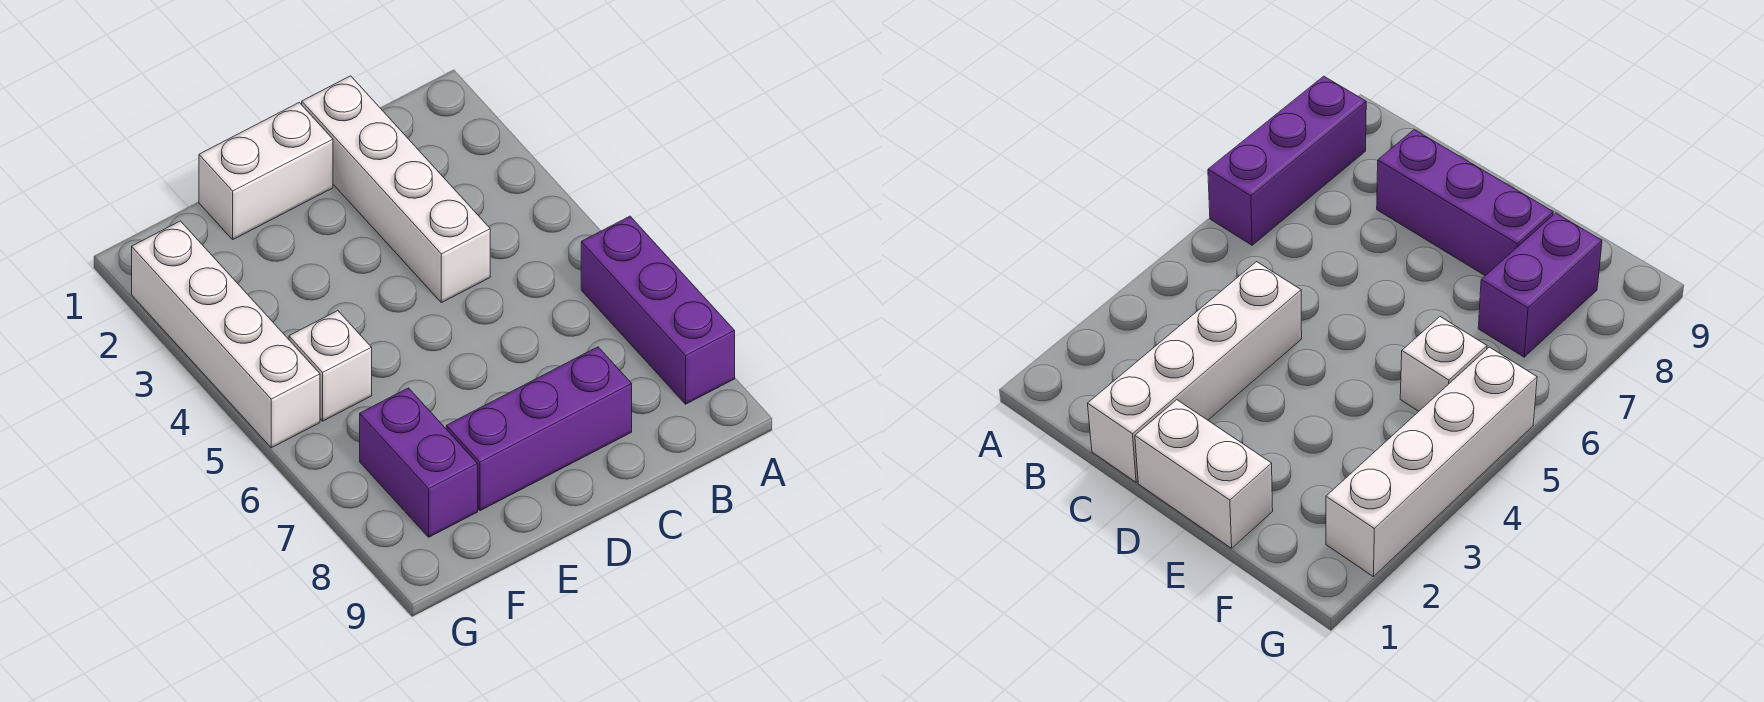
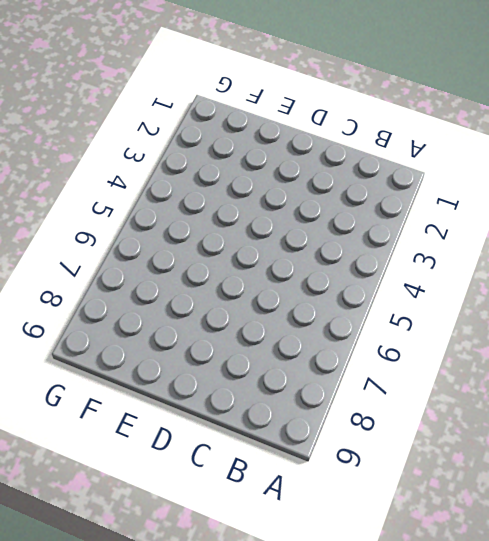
none -> purple 1x3 brick [581,216,735,404]
none -> white 1x4 brick [302,76,490,303]

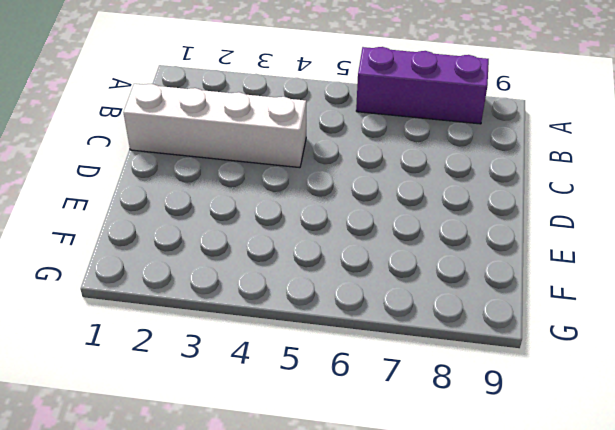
none -> purple 1x3 brick [446,347,632,511]
none -> white 1x2 brick [199,103,333,239]

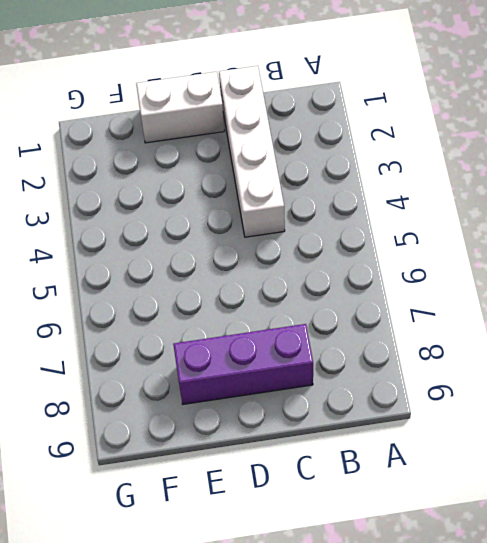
none -> purple 1x3 brick [581,216,735,404]
none -> white 1x1 brick [289,311,372,421]

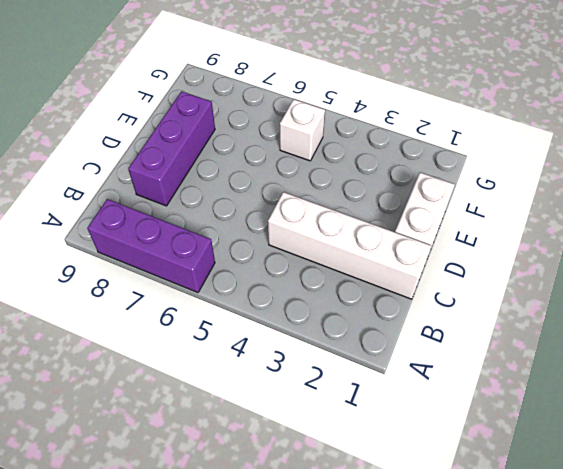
none -> purple 1x2 brick [360,388,478,537]
none -> white 1x4 brick [132,221,320,448]

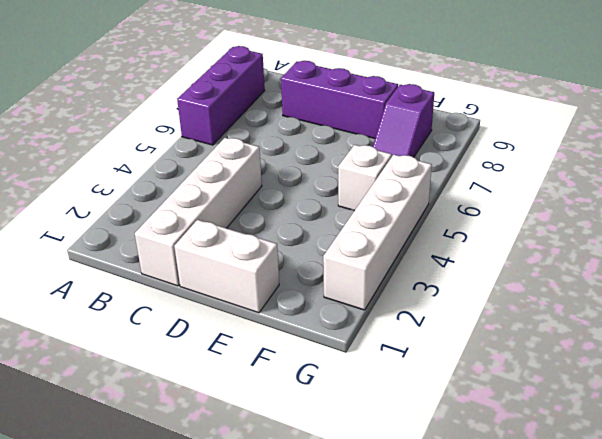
purple 1x2 slope [373,84,434,157] -> purple 1x2 brick [360,388,478,537]

